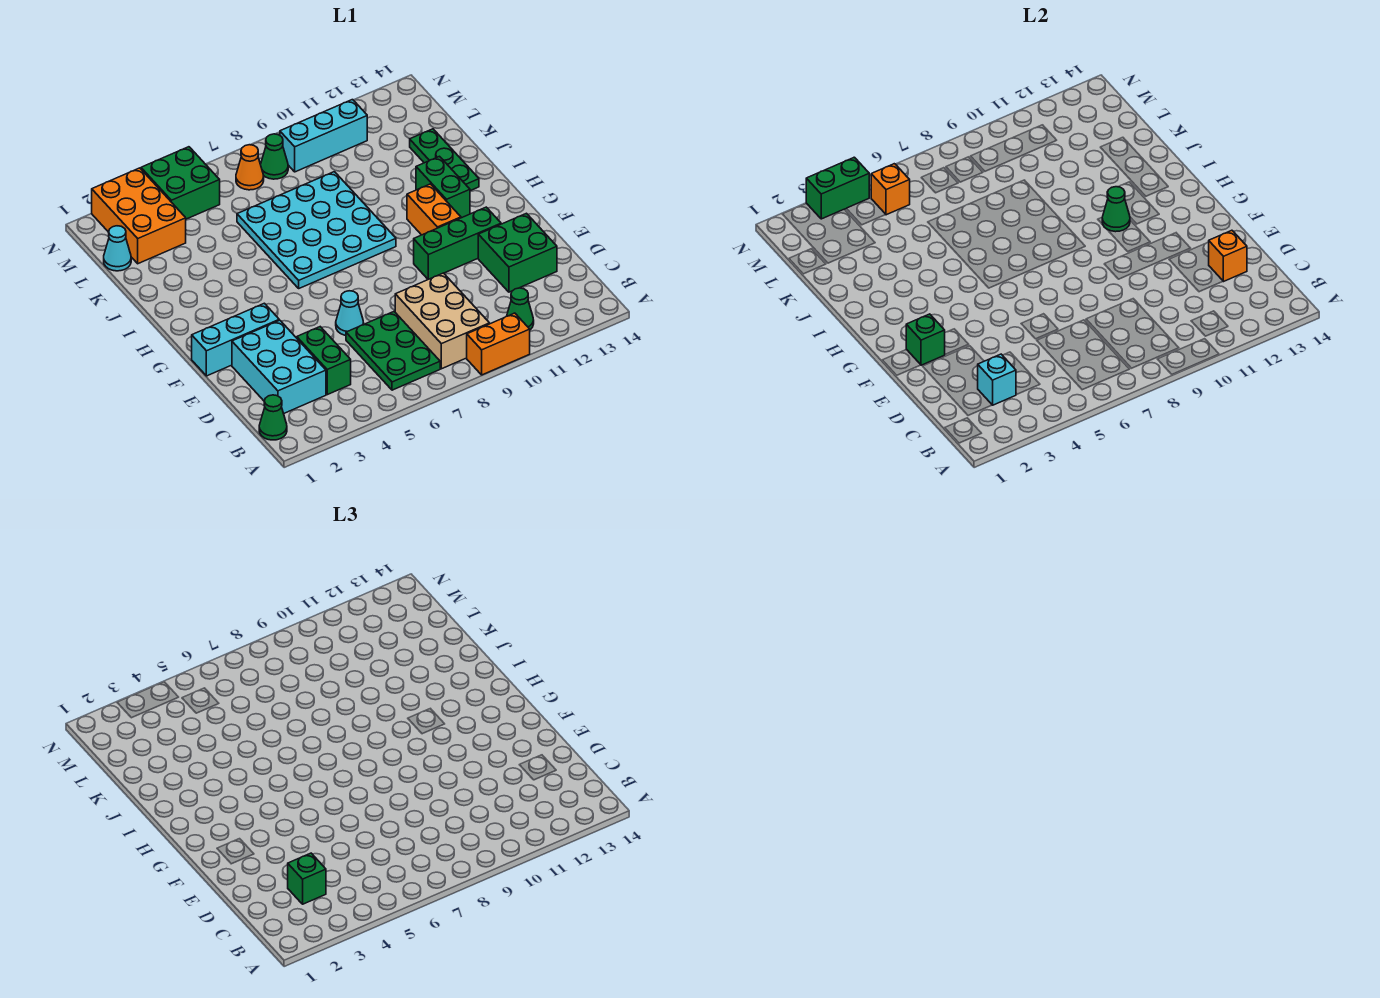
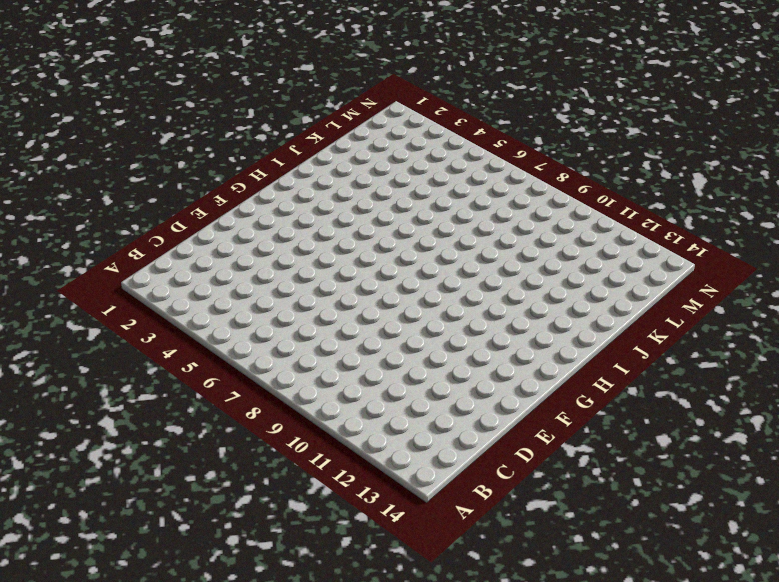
none -> orange 1x2 brick [467,313,530,375]
none -> green 1x1 cone [259,395,287,440]
none -> green 2x3 plate [346,312,440,390]

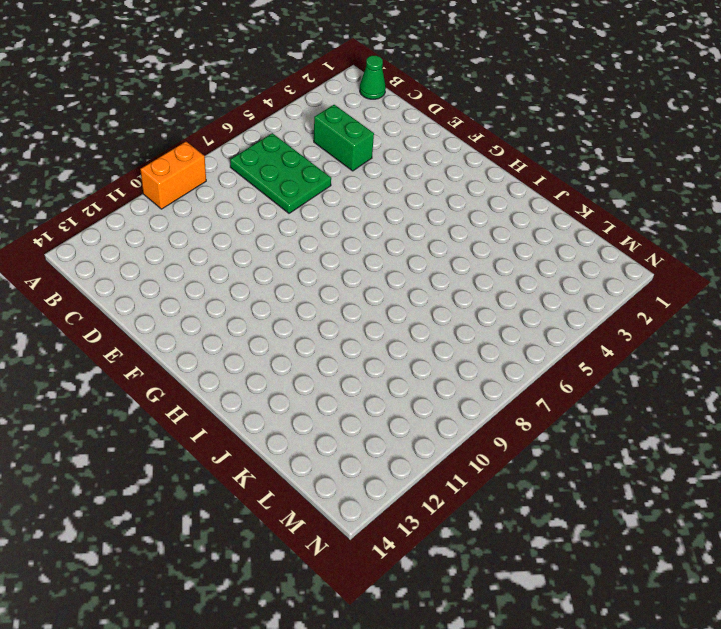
none -> tan 2x3 brick [395,273,489,369]
none -> green 1x1 cone [507,288,534,330]
none -> cyan 2x3 brick [232,320,326,414]

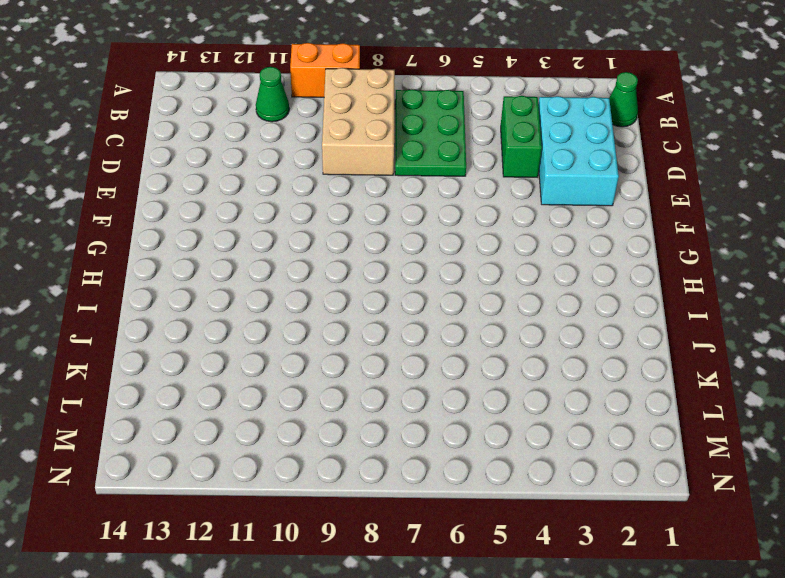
none -> green 2x2 brick [478,213,557,292]
none -> cyan 1x1 cone [336,291,364,335]
none -> cyan 1x3 brick [192,303,279,376]

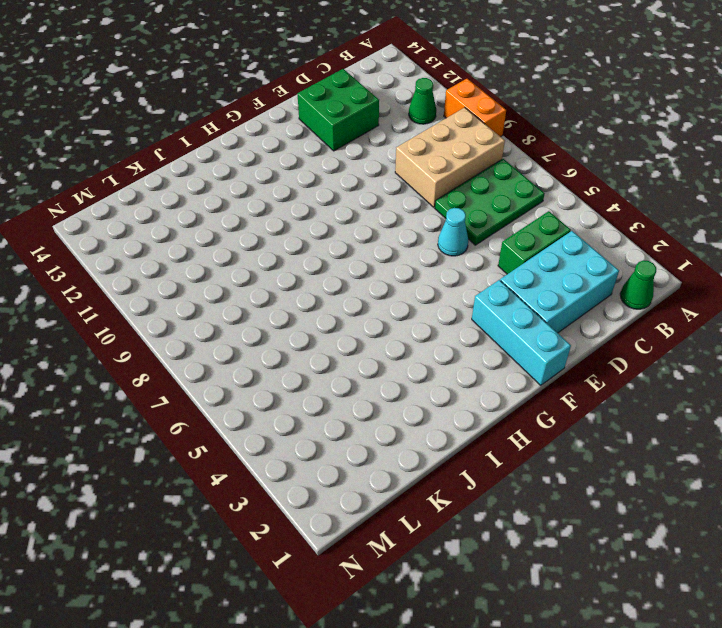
none -> green 1x3 brick [414,207,501,279]
none -> orange 1x2 brick [407,184,461,235]
none -> cyan 4x4 plate [237,172,396,288]

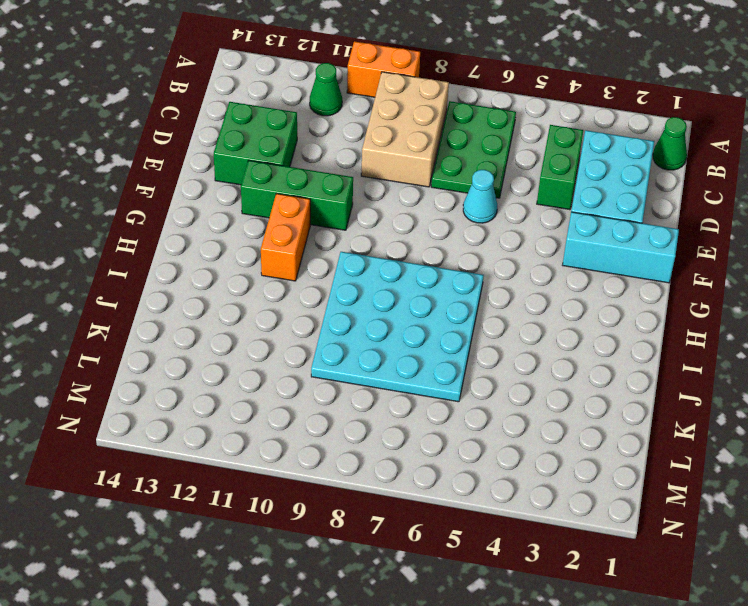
none -> green 1x2 brick [416,156,470,218]
none -> green 1x3 plate [410,129,479,191]
none -> cyan 1x1 cone [104,226,131,271]

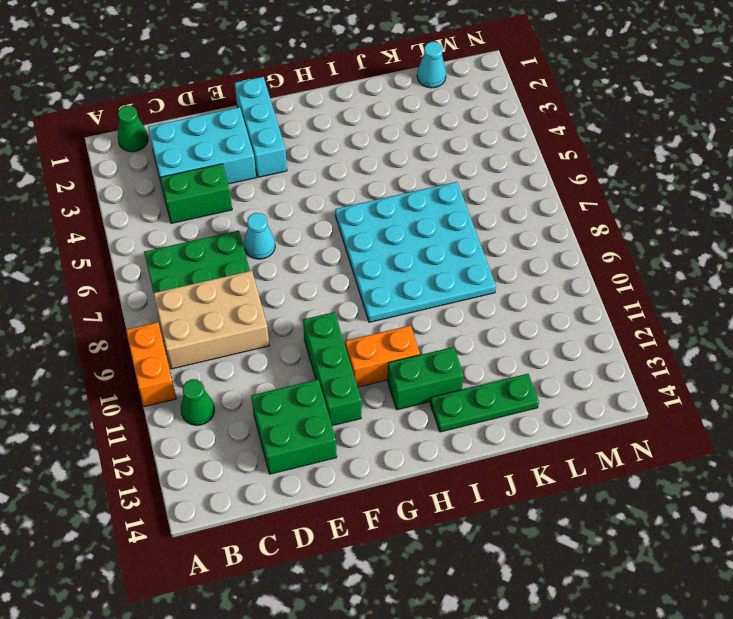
none -> orange 2x3 brick [92,168,186,264]
none -> green 2x2 brick [141,147,220,219]
none -> orange 1x1 cone [236,145,264,190]

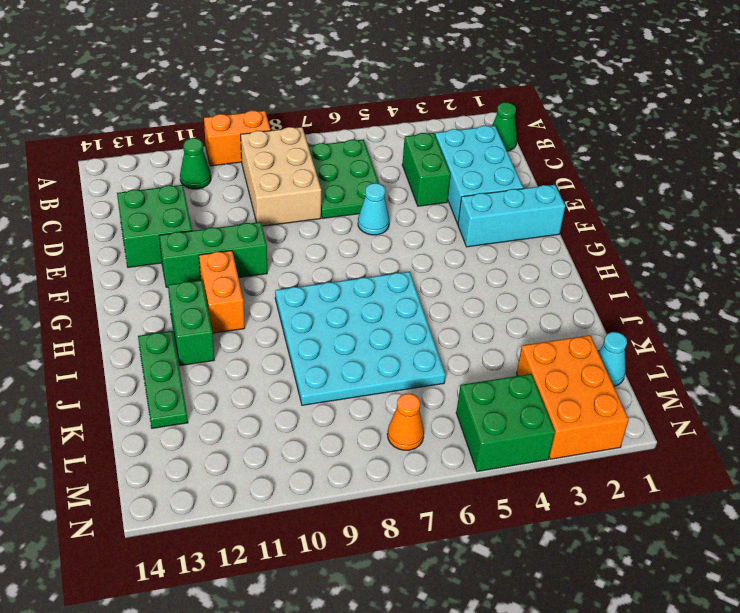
none -> green 1x1 cone [261,134,288,179]
none -> cyan 1x3 brick [280,100,367,172]
none -> cyan 1x1 brick [978,354,1016,405]

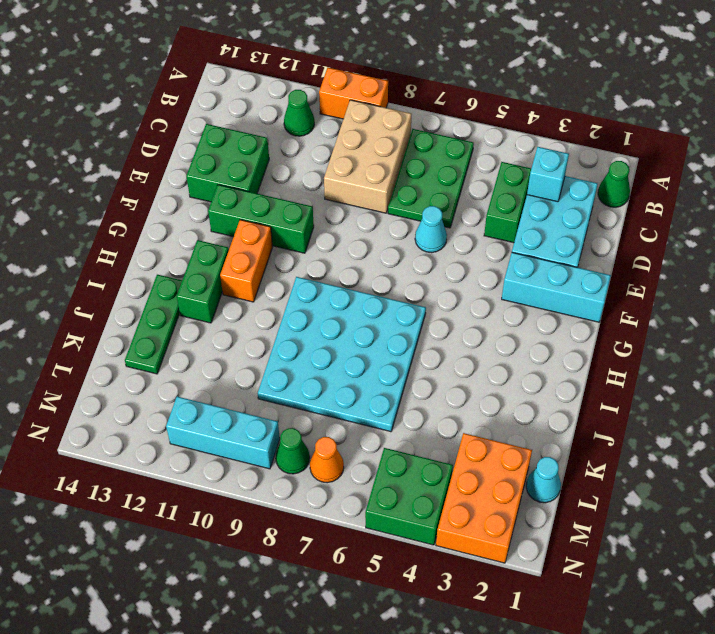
none -> orange 1x1 brick [1209,230,1247,282]
none -> green 1x1 brick [906,314,945,365]
none -> green 1x1 cone [1102,187,1130,232]

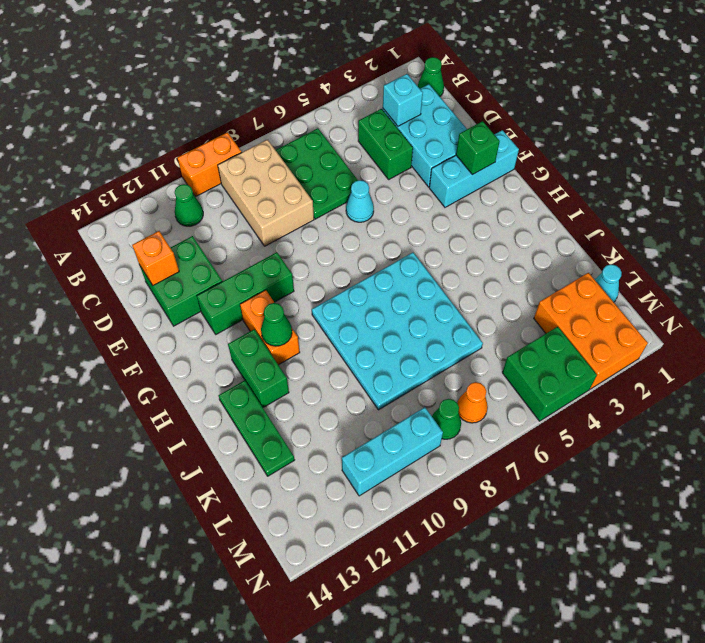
none -> orange 1x1 brick [871,164,910,215]
none -> green 1x2 brick [806,157,869,219]
none -> green 1x1 brick [288,853,326,904]

